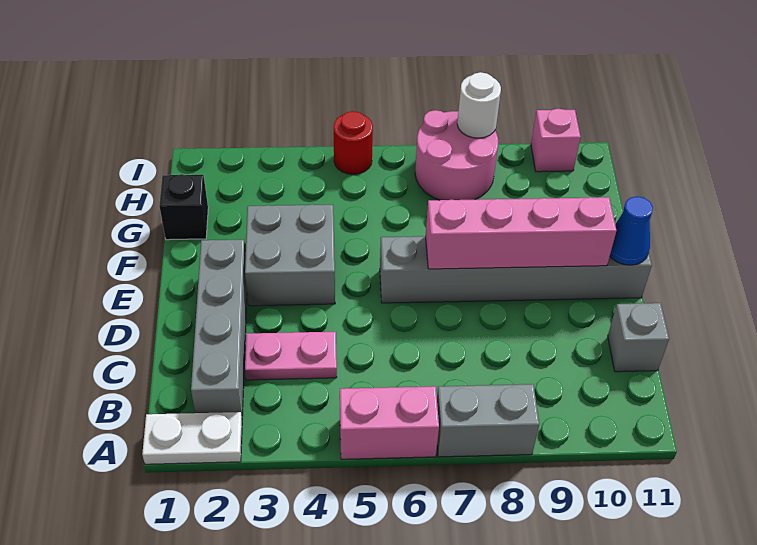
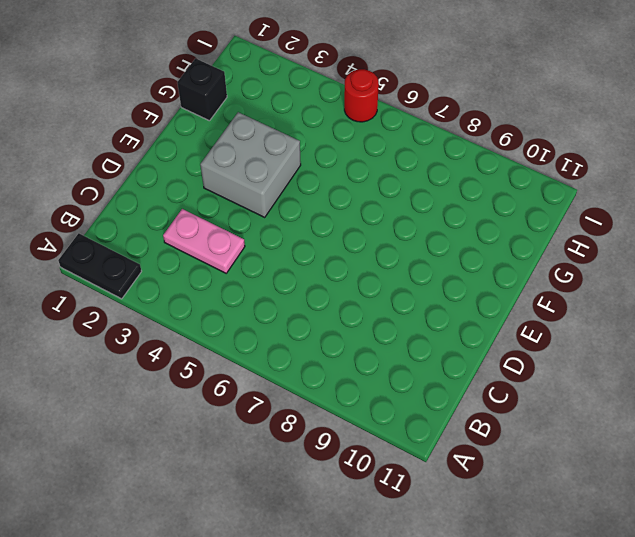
black 1x2 plate [58,233,142,299] -> white 1x2 plate [142,412,242,464]
none -> pink 1x2 brick [340,386,439,459]
none -> grey 1x2 brick [437,384,539,457]
none -> grey 1x4 brick [191,240,247,416]

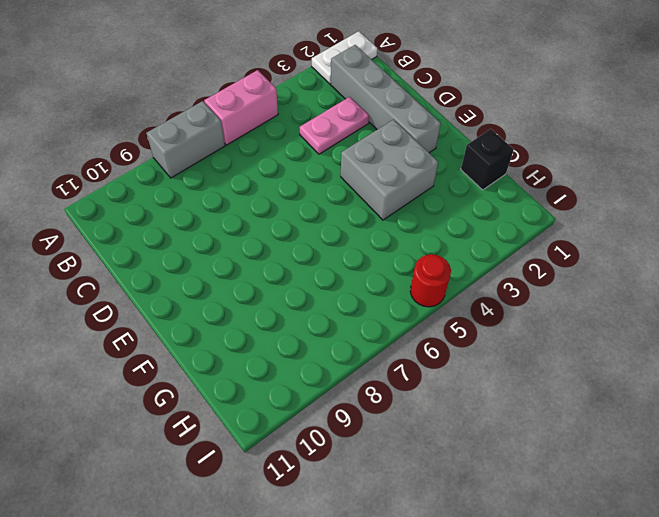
none -> grey 1x1 brick [608,303,669,372]
none -> grey 1x6 brick [380,236,652,303]
none -> pink 2x2 round brick [415,110,498,200]

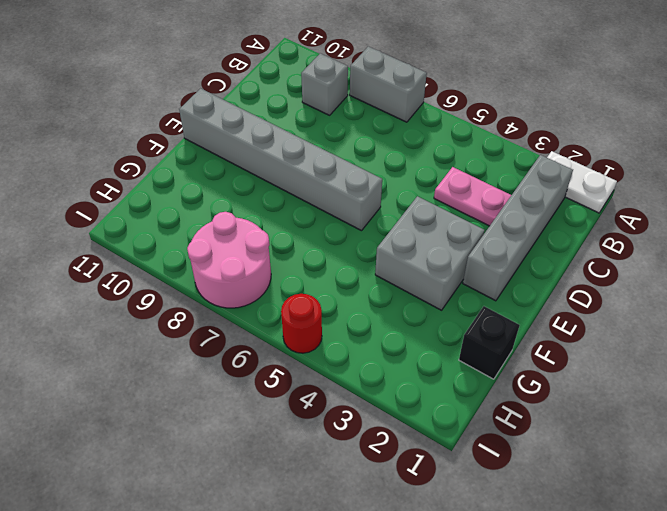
grey 1x1 brick [301,53,348,115] -> grey 1x1 brick moved to [608,303,669,372]
none -> pink 1x2 brick [340,386,439,459]
none -> pink 1x1 brick [531,109,581,172]
none -> pink 1x4 brick [425,197,616,269]

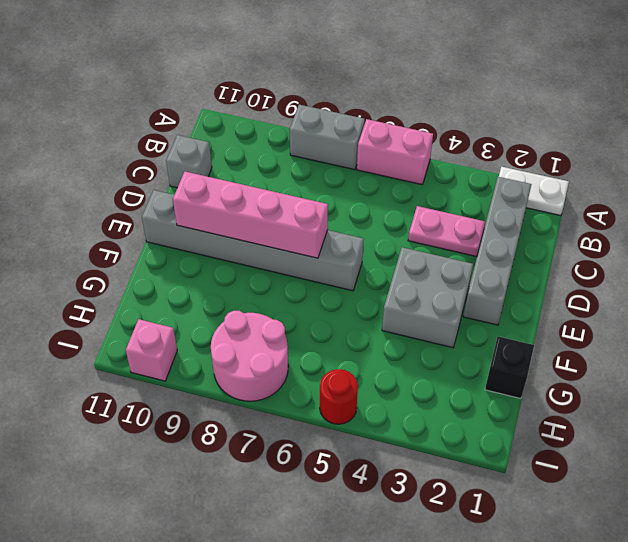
none -> blue 1x1 cone [610,196,653,265]
none -> white 1x1 round brick [457,72,501,138]

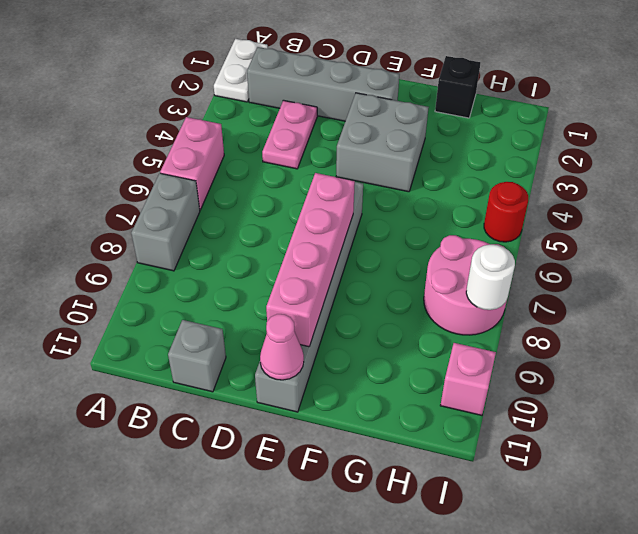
pink 1x1 cone [260,314,304,380] -> blue 1x1 cone [610,196,653,265]

